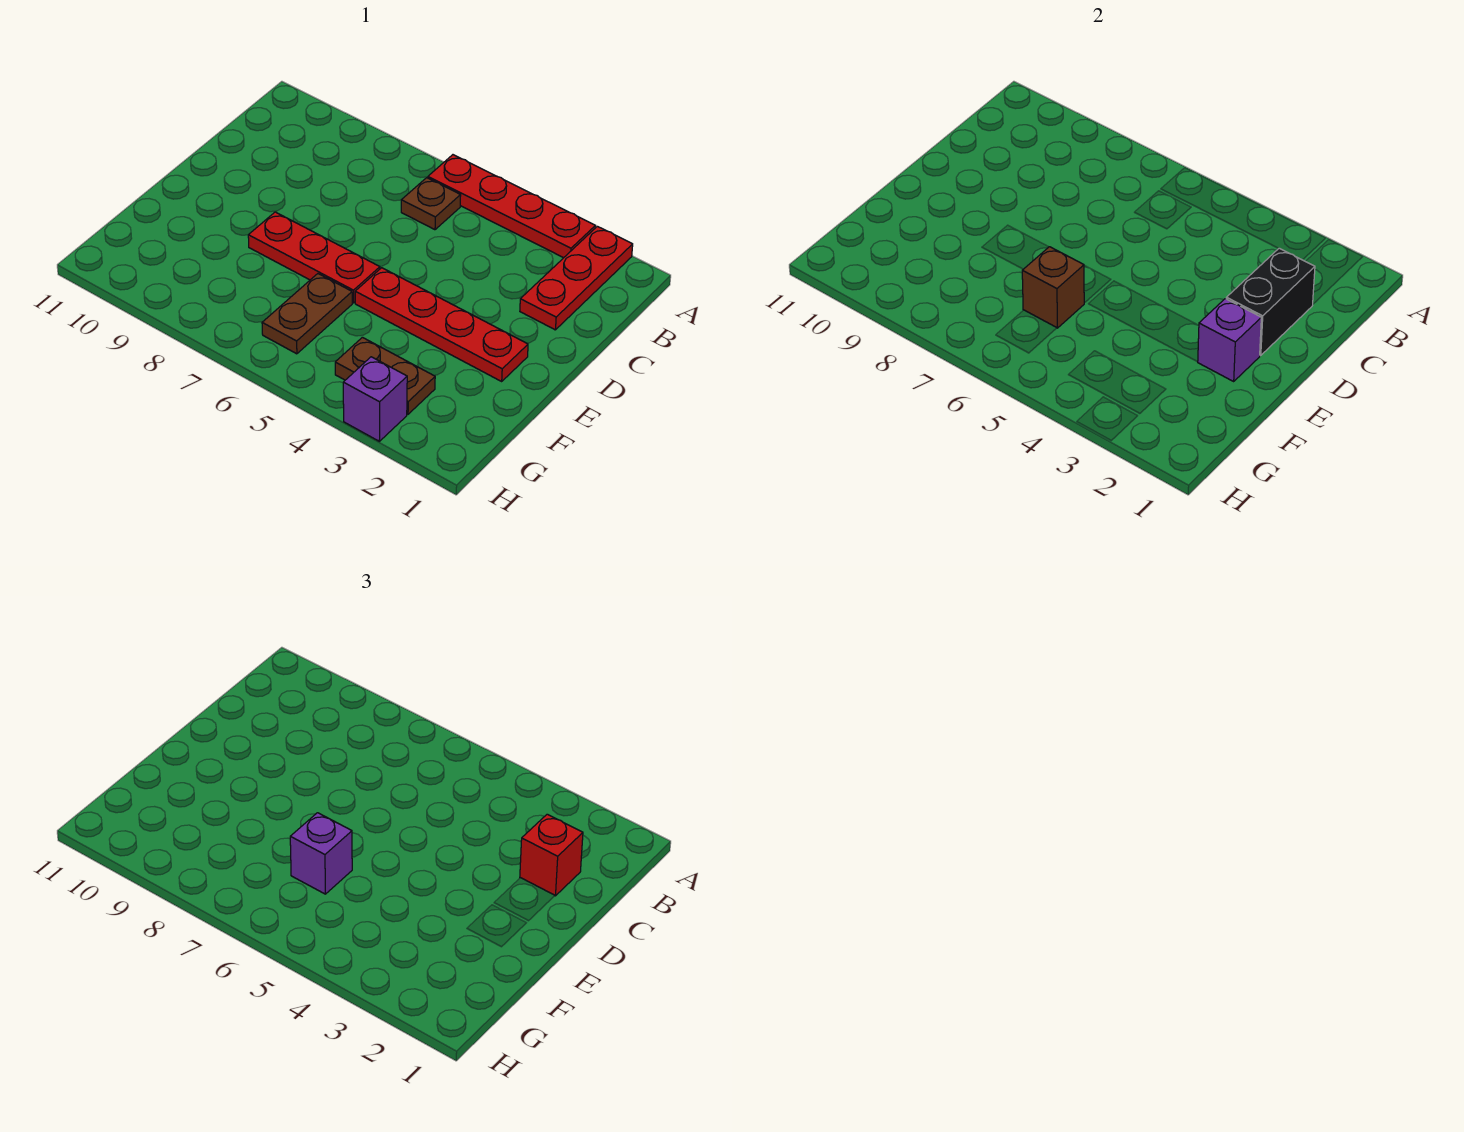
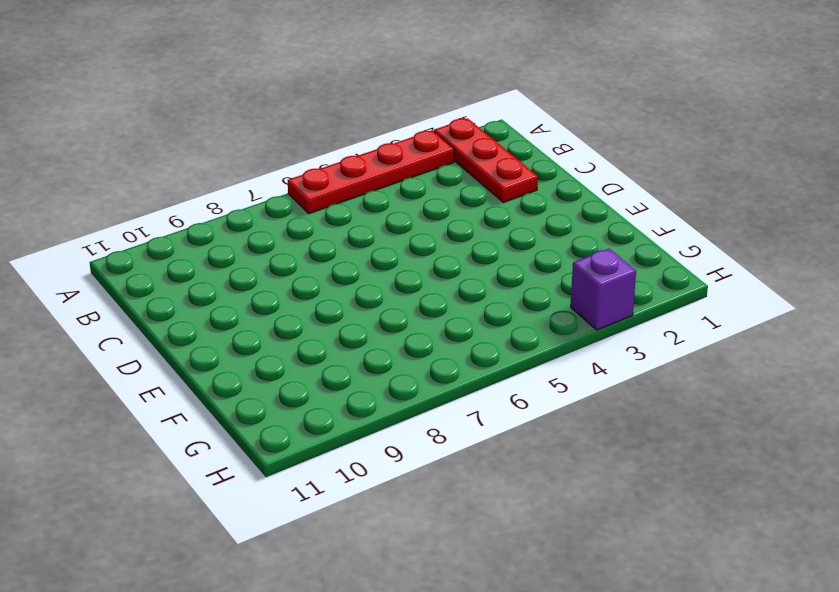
none -> brown 1x1 plate [401,178,461,230]
none -> red 1x4 plate [355,268,528,381]
none -> red 1x3 plate [248,212,380,303]

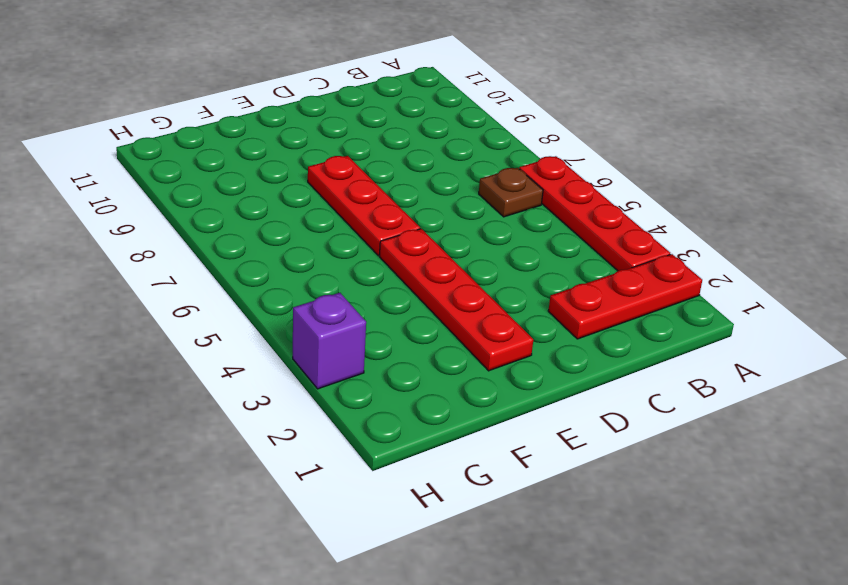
none -> brown 1x2 plate [262,274,352,354]
none -> brown 1x2 plate [335,337,435,414]
none -> black 1x2 brick [1226,248,1315,356]

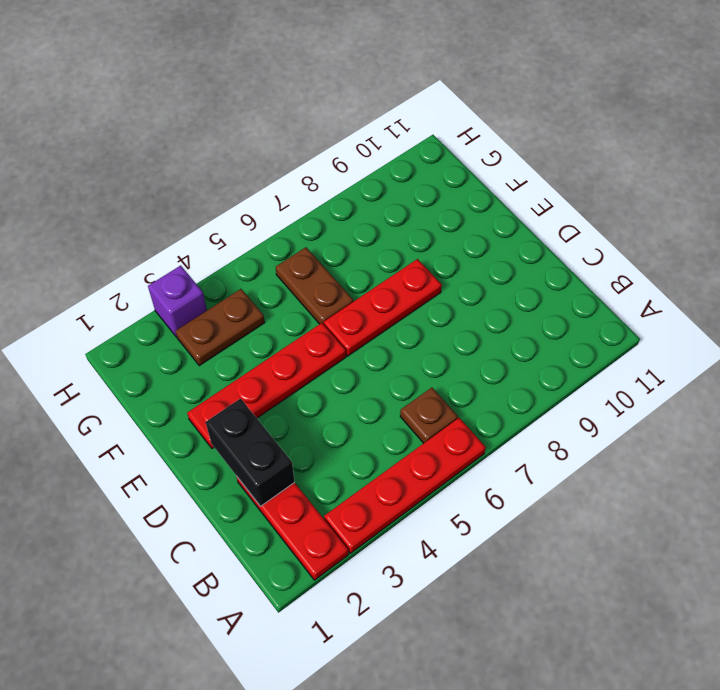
none -> purple 1x1 brick [1198,299,1261,381]
none -> brown 1x1 brick [1022,247,1084,328]
none -> red 1x1 brick [520,814,583,896]

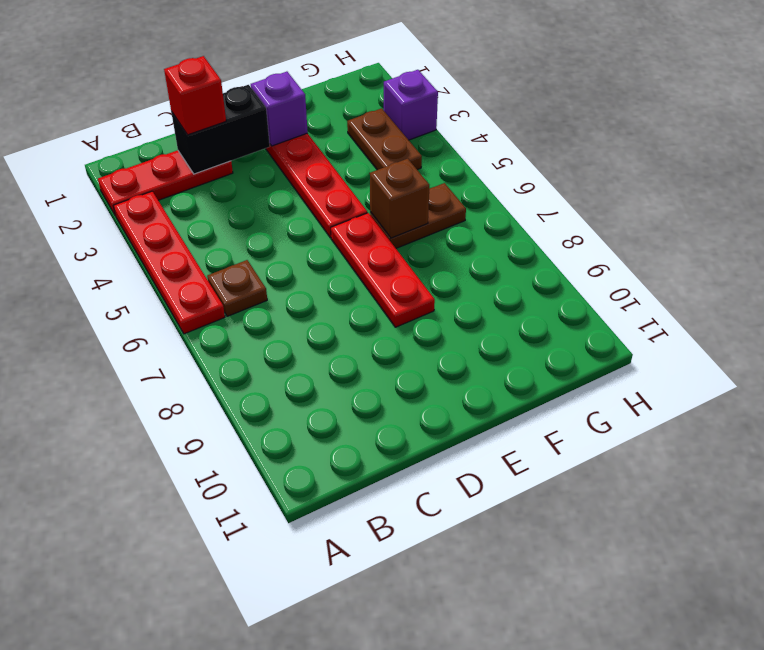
none -> purple 1x1 brick [290,813,352,894]

